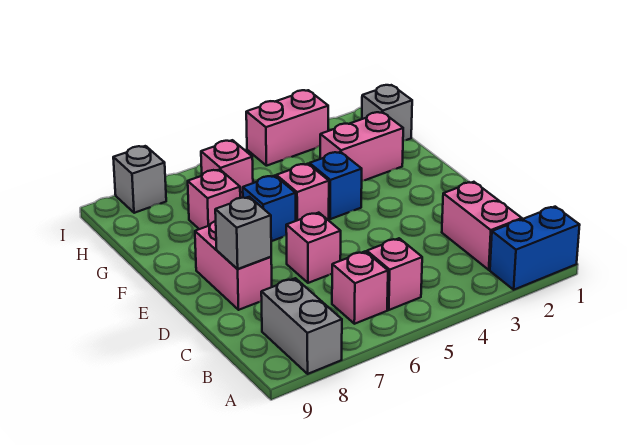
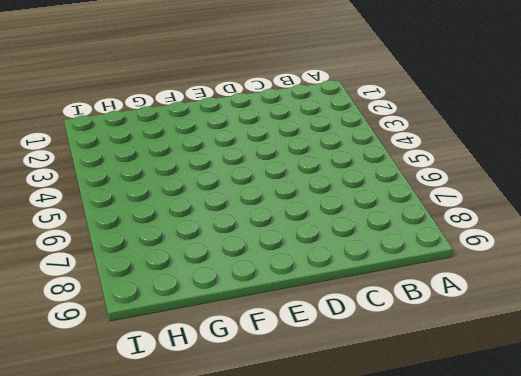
none -> blue 1x2 brick [490,207,580,290]
none -> grey 1x2 brick [261,278,342,374]
none -> pink 1x2 brick [442,182,522,270]

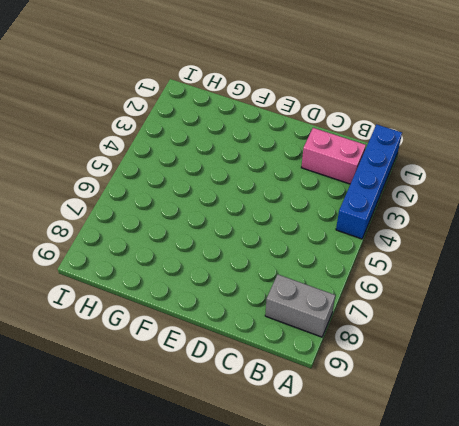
blue 1x4 brick [336,124,402,239] -> blue 1x2 brick [490,207,580,290]
none -> pink 1x1 brick [367,238,422,310]
none -> pink 1x1 brick [332,251,388,324]
none -> pink 1x1 brick [286,213,341,283]

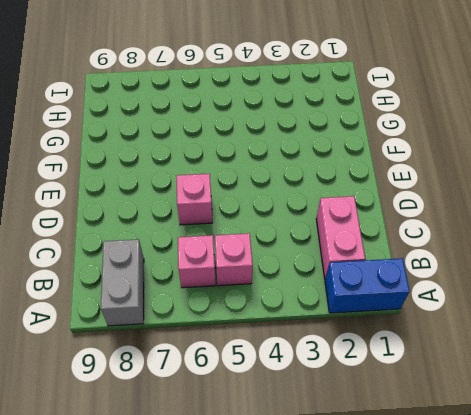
none -> pink 1x2 brick [195,221,272,310]
none -> blue 1x1 brick [310,152,362,219]
none -> pink 1x1 brick [276,164,329,221]

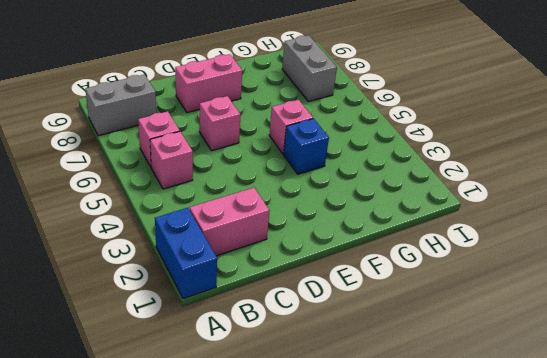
grey 1x2 brick [282,36,337,101] -> none
none -> blue 1x1 brick [243,176,296,241]
none -> pink 1x2 brick [320,112,403,181]
none -> pink 1x1 brick [188,170,240,229]

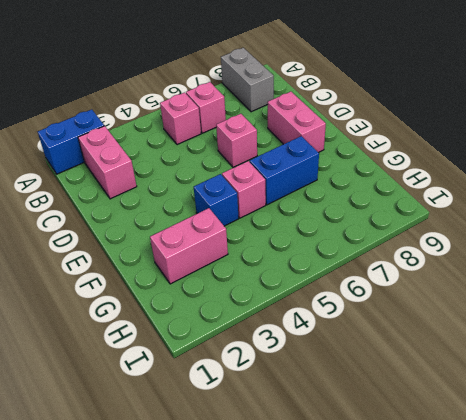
blue 1x2 brick [250,136,319,205] -> blue 1x1 brick [243,176,296,241]
none -> pink 1x1 brick [188,170,240,229]
none -> grey 1x1 brick [362,85,412,141]
none -> pink 1x1 brick [201,140,253,198]

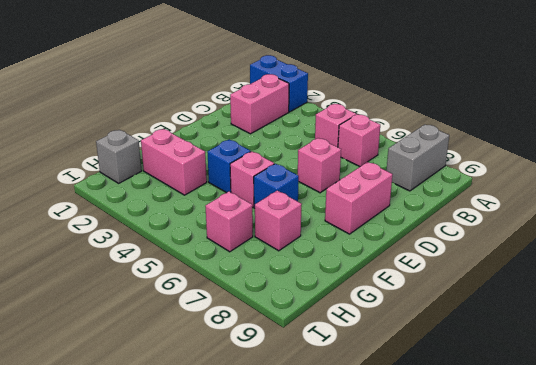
none -> pink 1x2 brick [246,90,328,166]
none -> grey 1x1 brick [113,146,166,213]
none -> grey 1x1 brick [215,197,271,269]

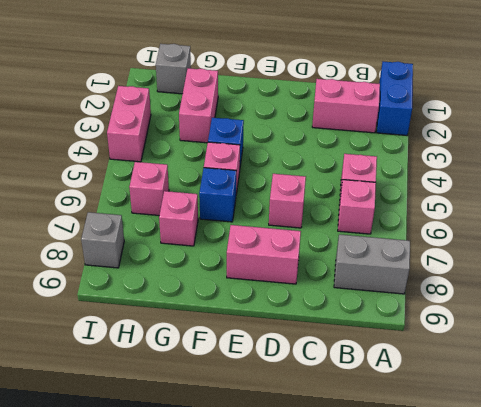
none -> grey 1x1 brick [215,197,271,269]

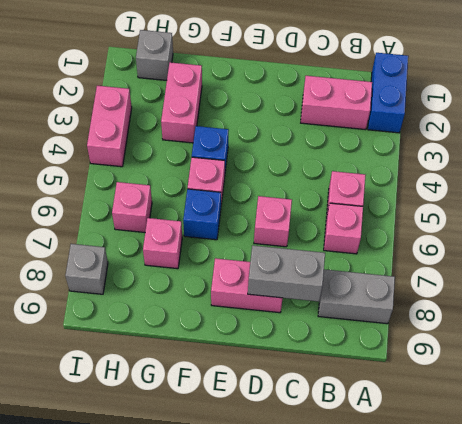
grey 1x2 brick [248,245,325,301] -> grey 1x1 brick [215,197,271,269]

